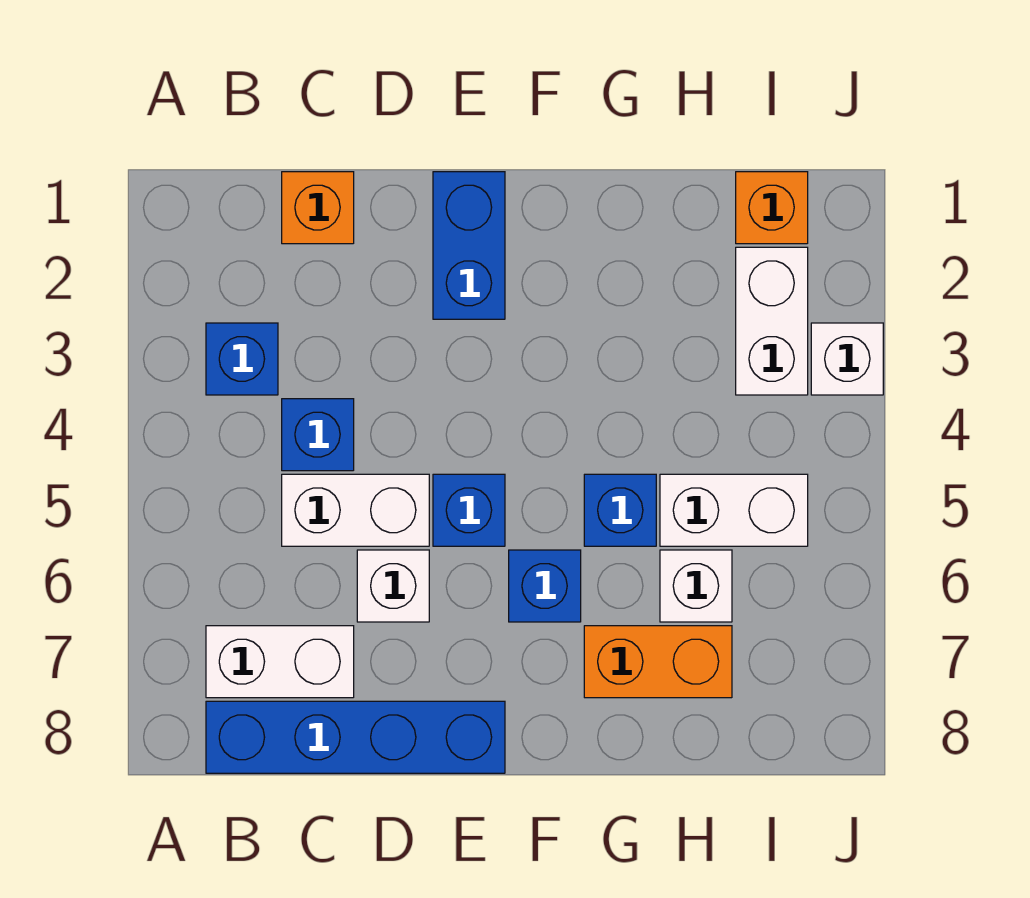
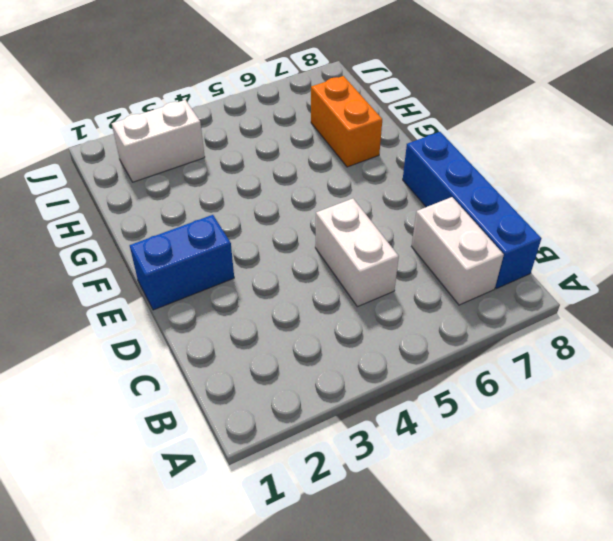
none -> blue 1x1 brick [206,323,278,395]
none -> orange 1x1 brick [282,172,354,244]
none -> blue 1x1 brick [282,399,354,471]

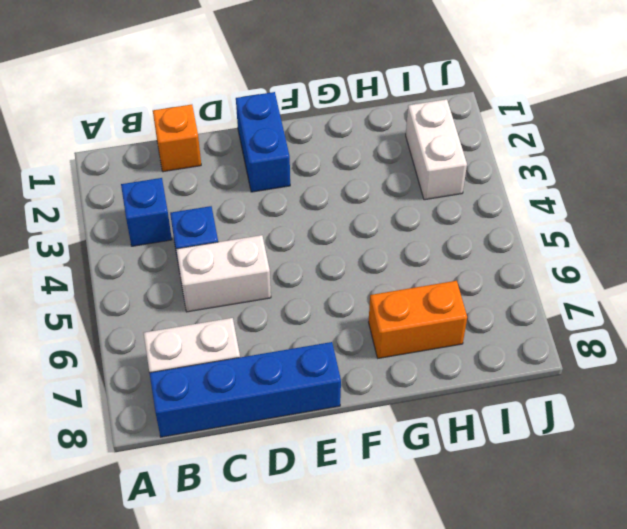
none -> white 1x1 brick [357,550,429,622]
none -> blue 1x1 brick [433,474,505,546]
none -> blue 1x1 brick [509,550,581,622]

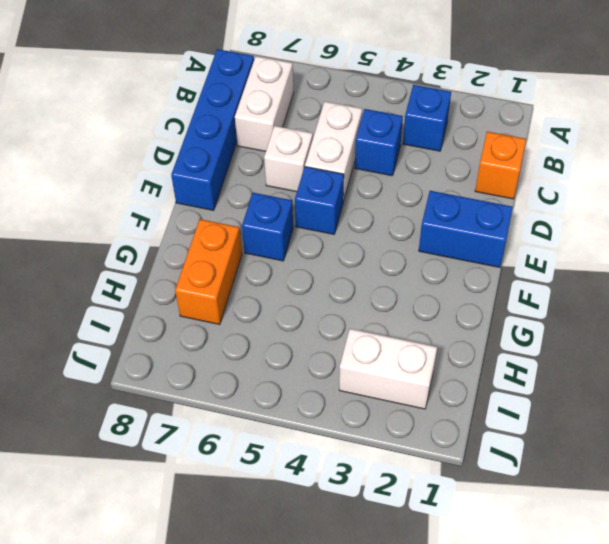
none -> blue 1x1 brick [584,474,656,546]
none -> white 1x2 brick [660,474,808,546]
none -> white 1x1 brick [660,550,732,622]

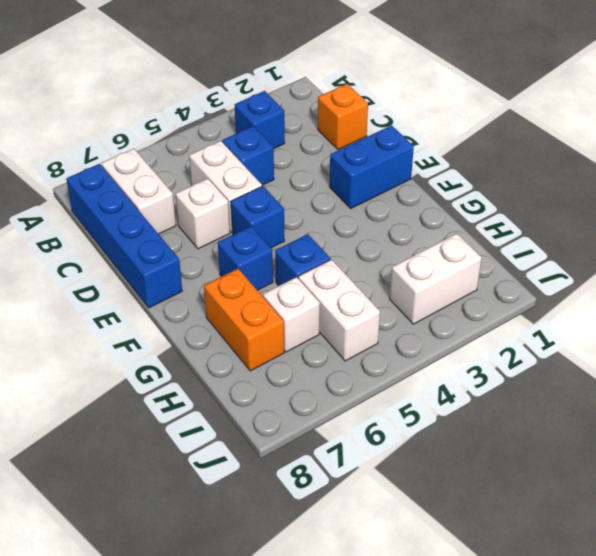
none -> orange 1x1 brick [736,172,808,244]
none -> white 1x1 brick [811,323,883,395]

